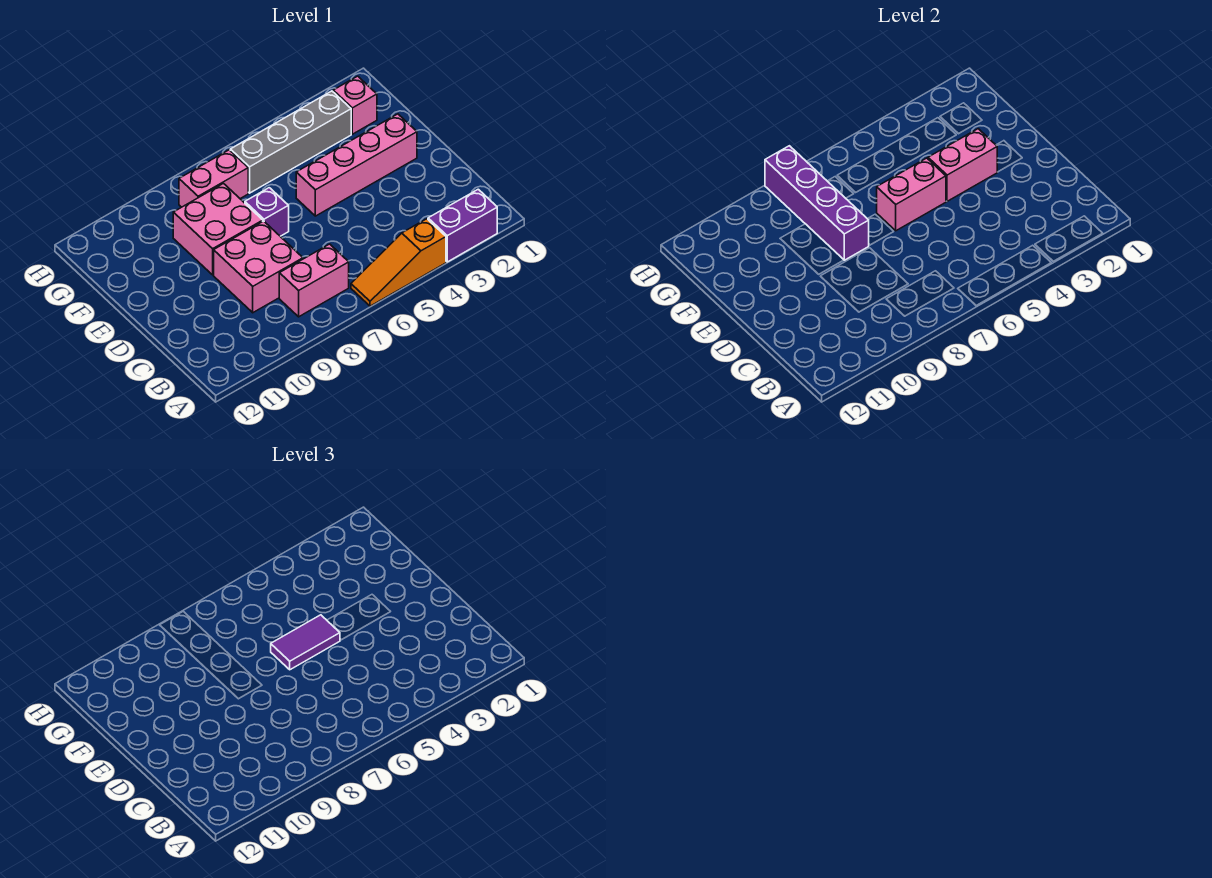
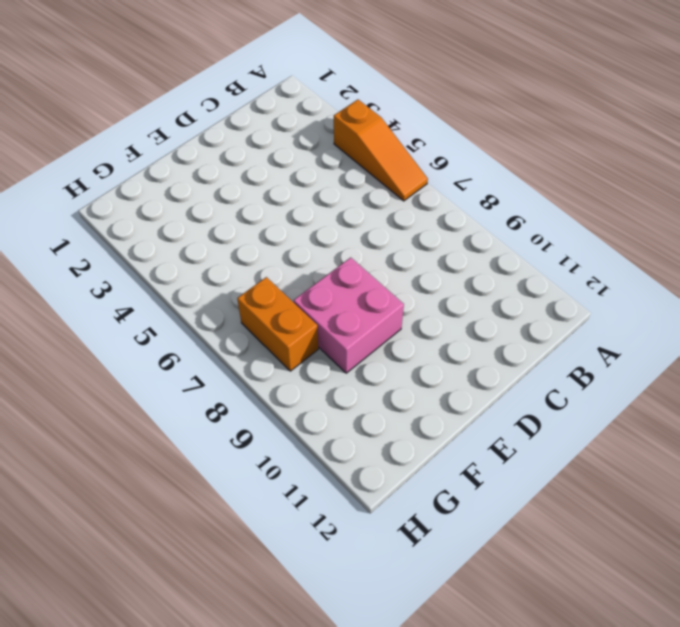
orange 1x2 brick [237,277,318,371] -> pink 1x2 brick [179,150,248,207]
none -> purple 1x2 brick [428,189,497,262]
none -> pink 1x2 brick [279,244,349,317]
none -> pink 2x2 brick [214,221,303,313]

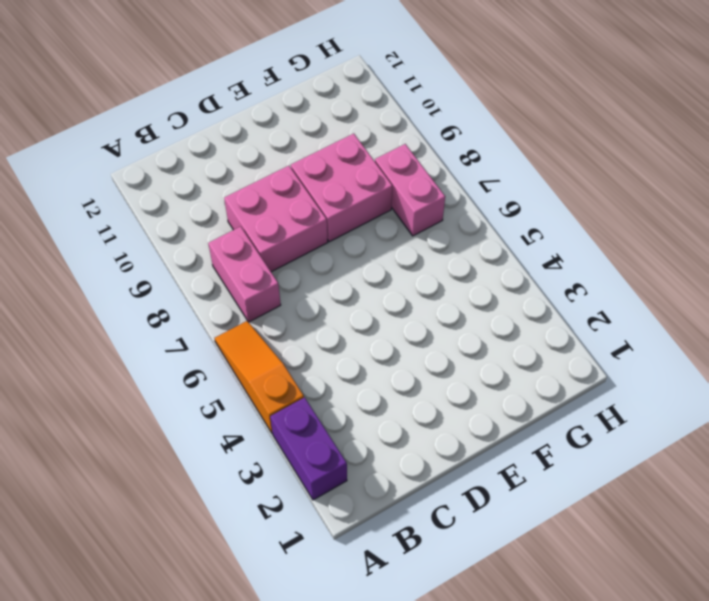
none -> pink 1x4 brick [296,114,417,216]
none -> purple 1x1 brick [245,188,289,236]
none -> pink 1x1 brick [333,76,377,134]

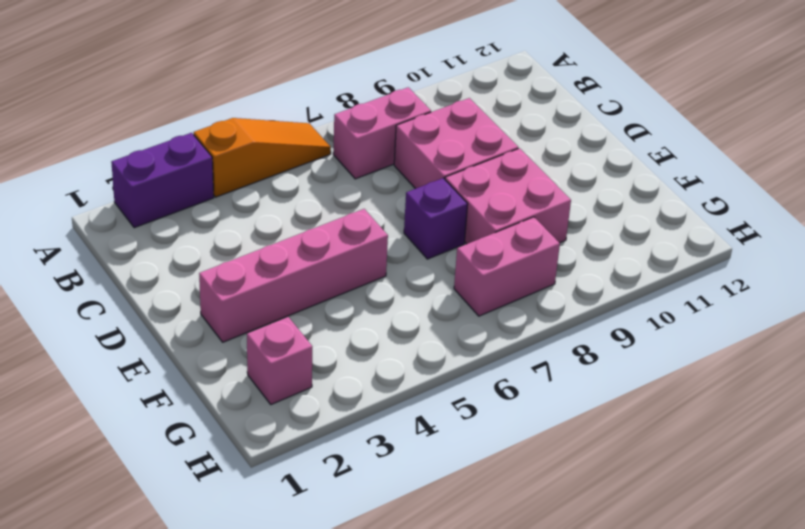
none -> grey 1x4 brick [230,91,351,193]
none -> pink 1x2 brick [928,129,997,201]
none -> pink 1x2 brick [877,158,946,231]

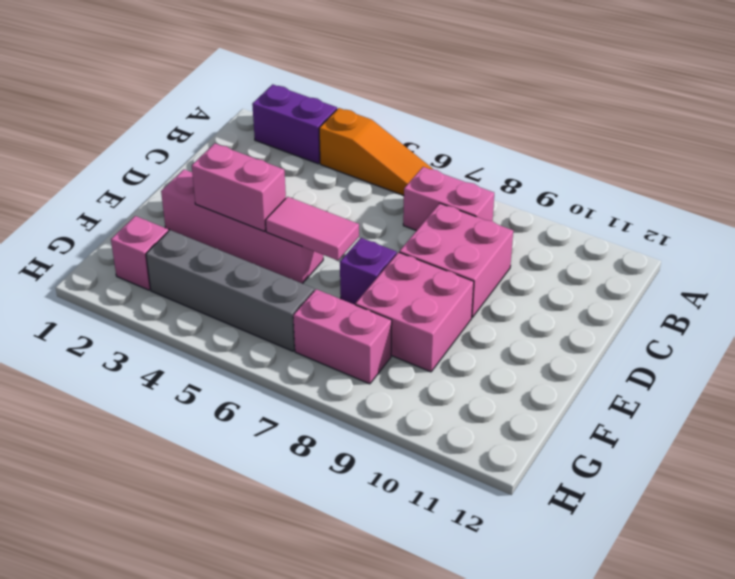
pink 1x2 tile [266,197,359,260] -> pink 1x2 brick [877,158,946,231]
none -> purple 1x4 brick [765,146,869,260]
none -> purple 1x2 tile [271,615,340,670]

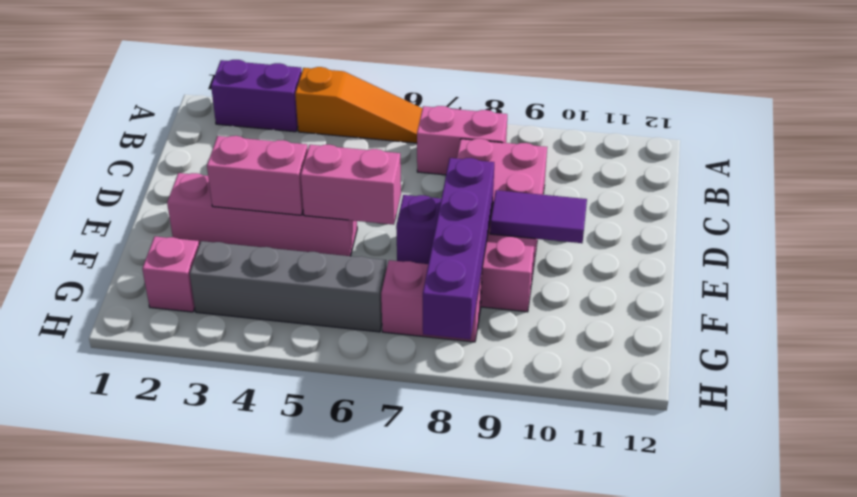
purple 1x2 tile [490,190,587,243] -> purple 1x2 tile moved to [271,615,340,670]

